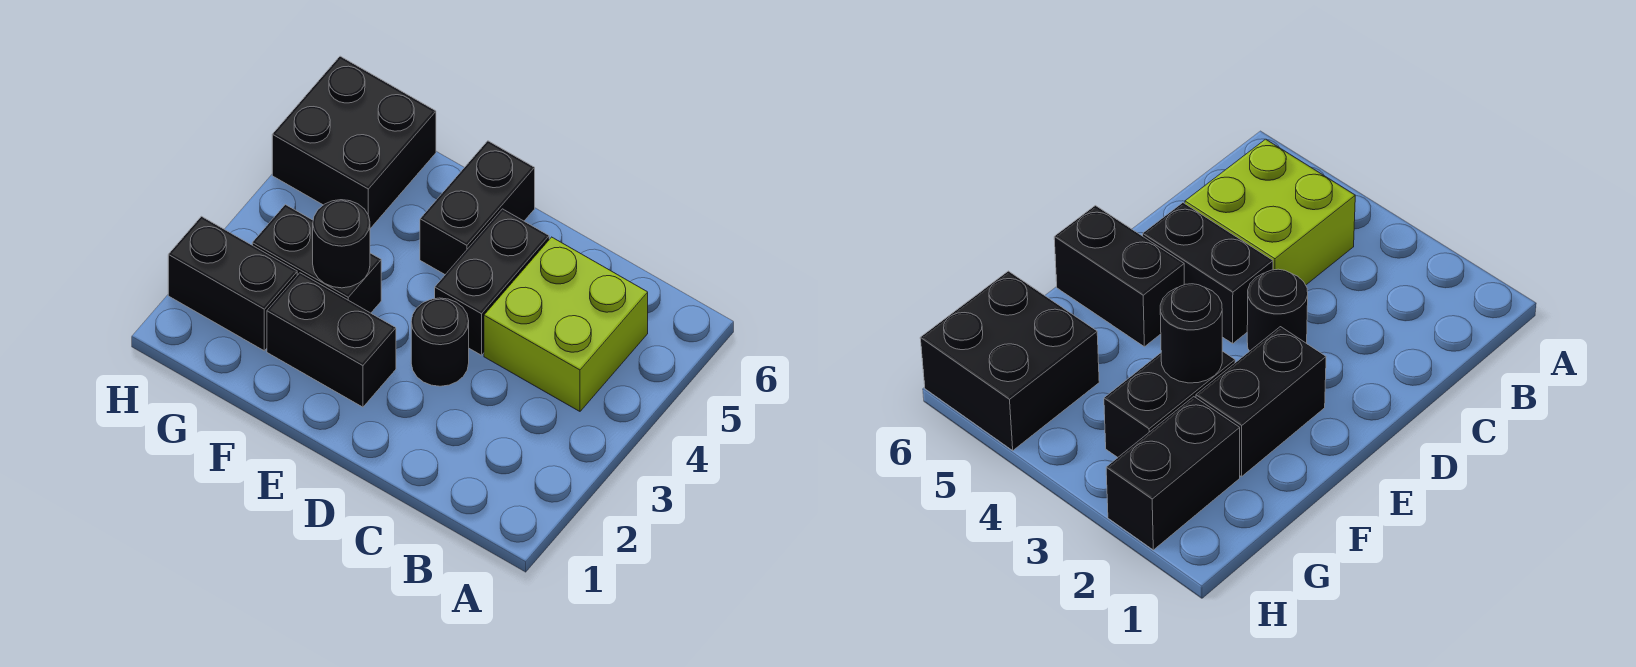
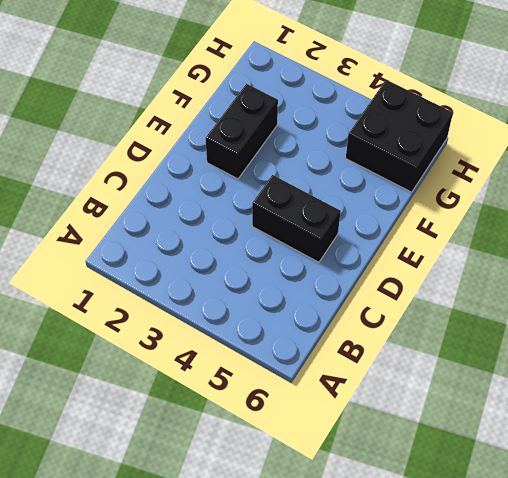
none -> lime 2x2 brick [484,237,648,411]
none -> black 1x1 round brick [411,298,469,386]

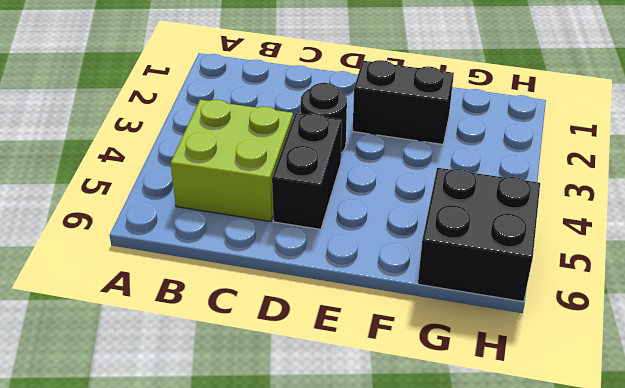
none -> black 1x2 brick [420,141,535,275]
none -> black 1x2 brick [252,205,381,313]

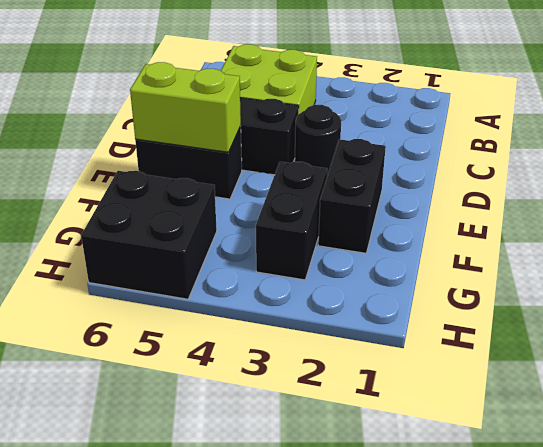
lime 1x2 brick [130,62,241,152] -> none
none -> black 1x2 brick [168,216,297,351]
none -> black 1x1 round brick [313,200,370,288]

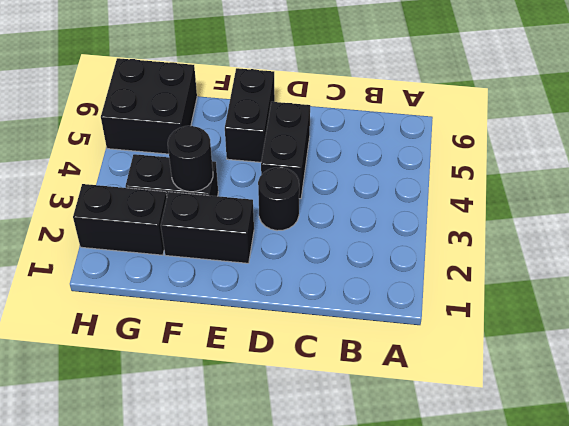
none -> lime 2x2 brick [484,237,648,411]

